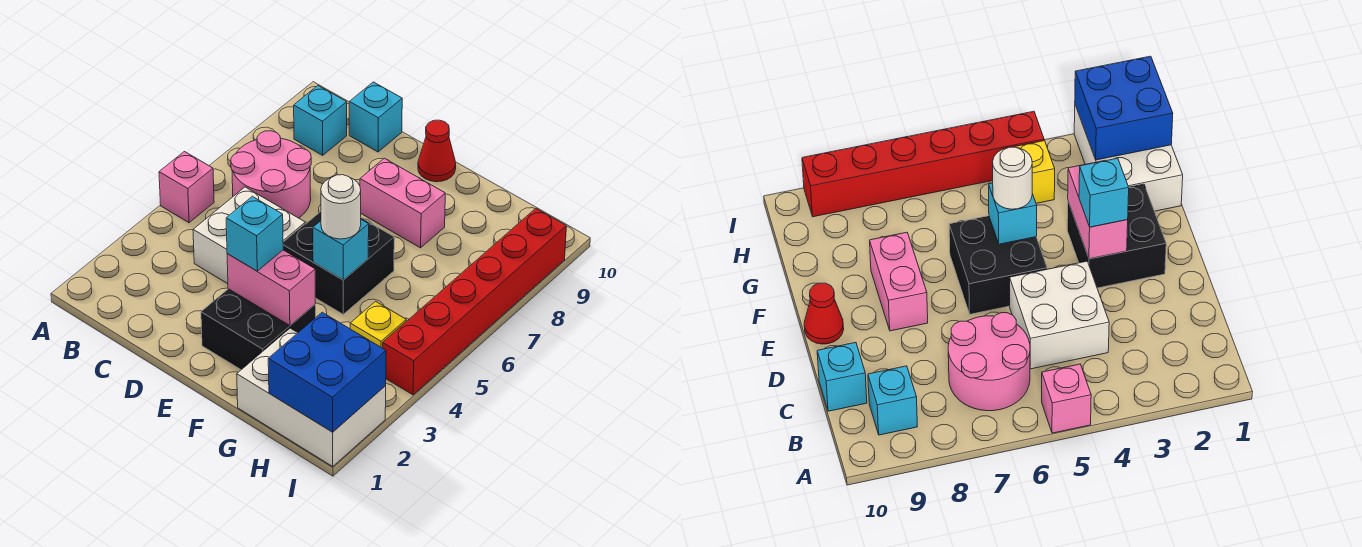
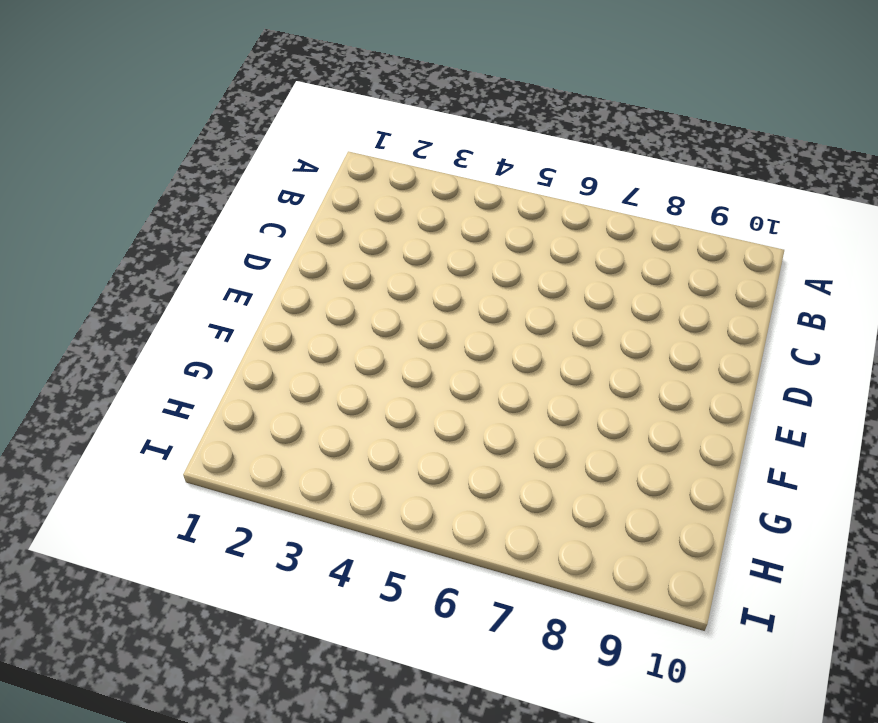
none -> pink 1x1 brick [159,152,214,223]
none -> pink 2x2 round brick [231,131,311,218]
none -> cyan 1x1 brick [294,86,347,155]

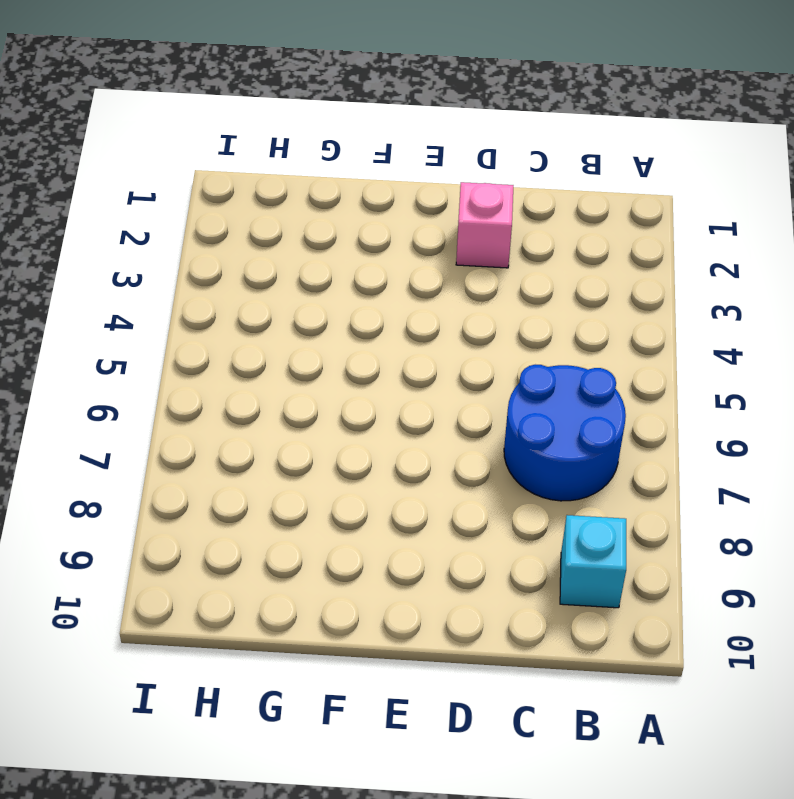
blue 2x2 round brick [504,365,626,501] -> pink 2x2 round brick [231,131,311,218]
pink 1x1 brick [456,182,514,268] -> pink 1x1 brick moved to [159,152,214,223]
none -> white 2x2 brick [193,187,305,284]
none -> cyan 1x1 brick [349,82,402,152]
none -> black 2x2 brick [201,289,316,370]

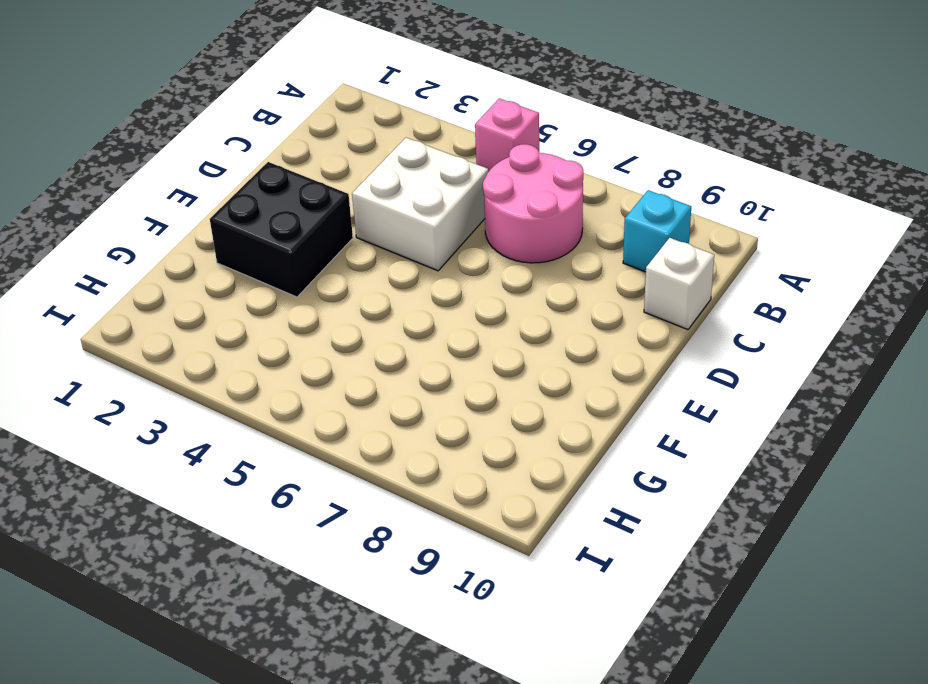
white 1x1 brick [644,238,714,330] -> cyan 1x1 brick [349,82,402,152]
none -> black 2x2 brick [283,212,394,314]
none -> pink 1x2 brick [360,158,445,248]
none -> red 1x1 cone [418,120,456,182]

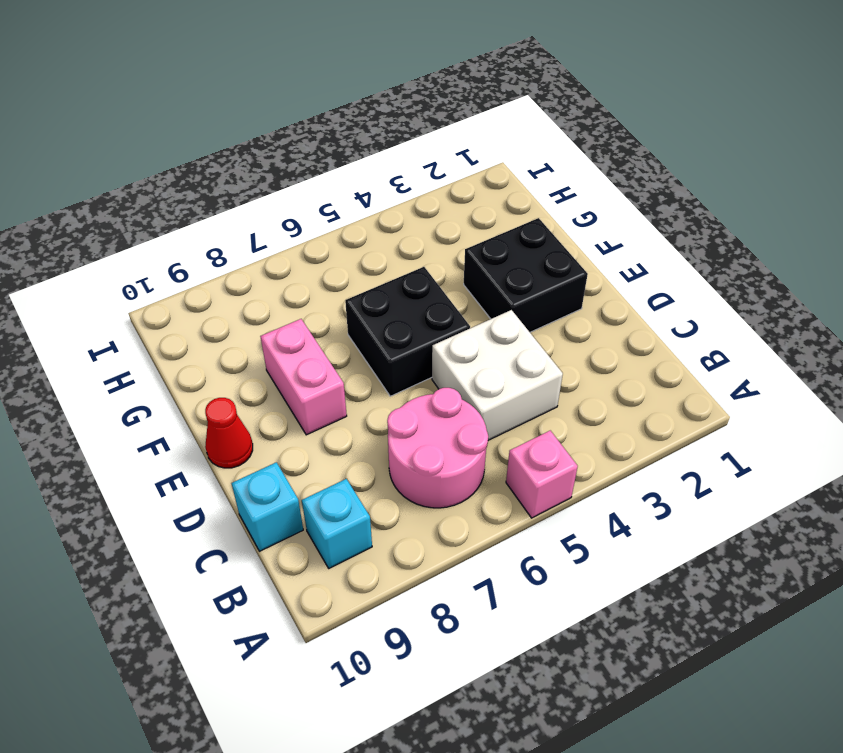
none -> white 2x3 brick [237,328,386,466]
none -> yellow 1x1 brick [350,301,406,348]
none -> red 1x6 brick [383,209,566,395]

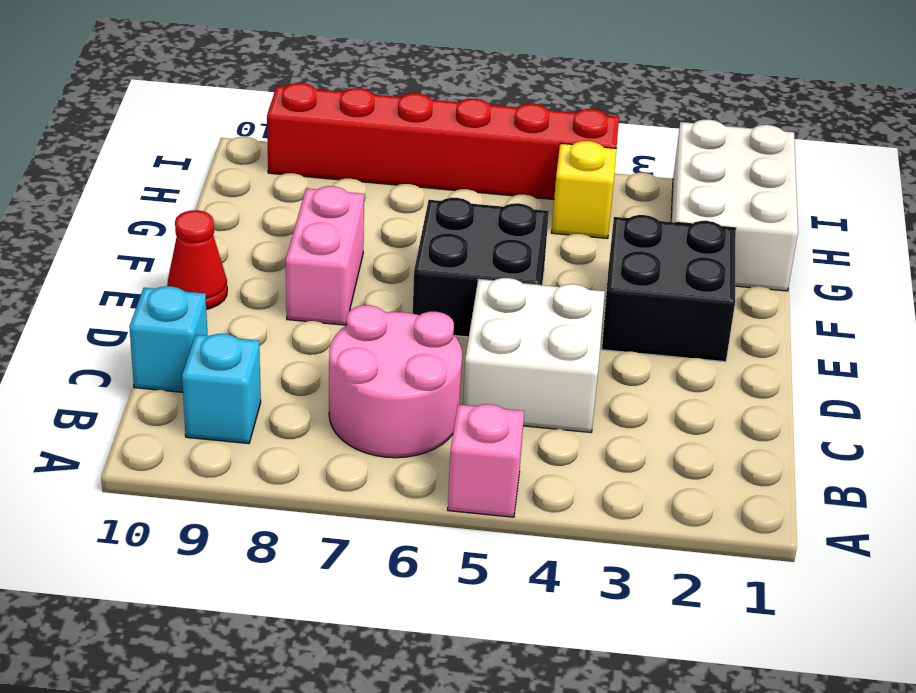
none -> pink 1x2 brick [227,250,315,325]
none -> cyan 1x1 brick [313,220,369,280]
none -> blue 2x2 brick [268,312,386,432]

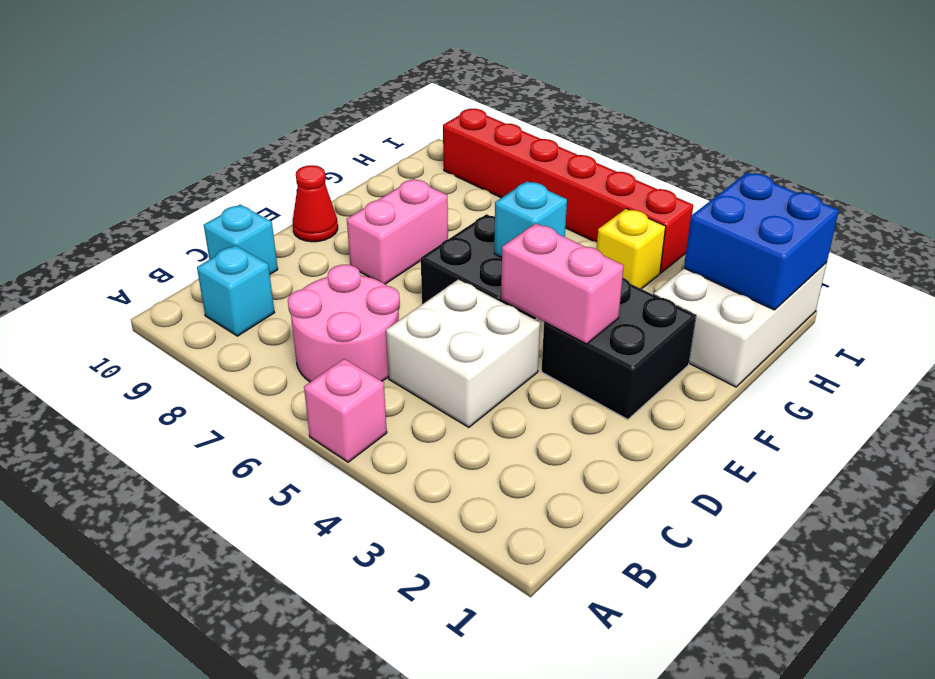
pink 1x2 brick [501,223,624,344] -> pink 1x2 brick turned to [227,250,315,325]
none -> cyan 1x1 brick [226,196,283,271]
none -> white 1x1 round brick [321,175,361,239]

